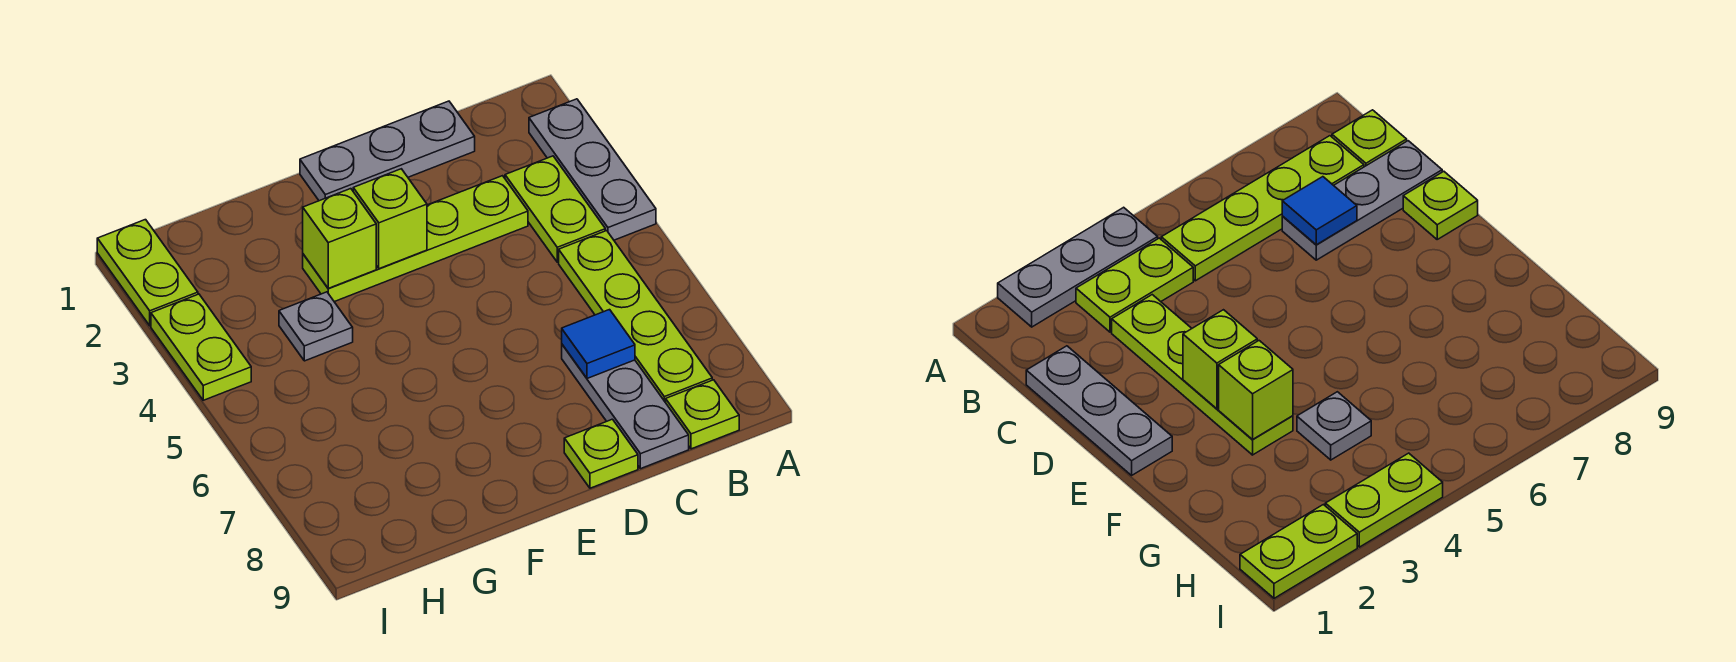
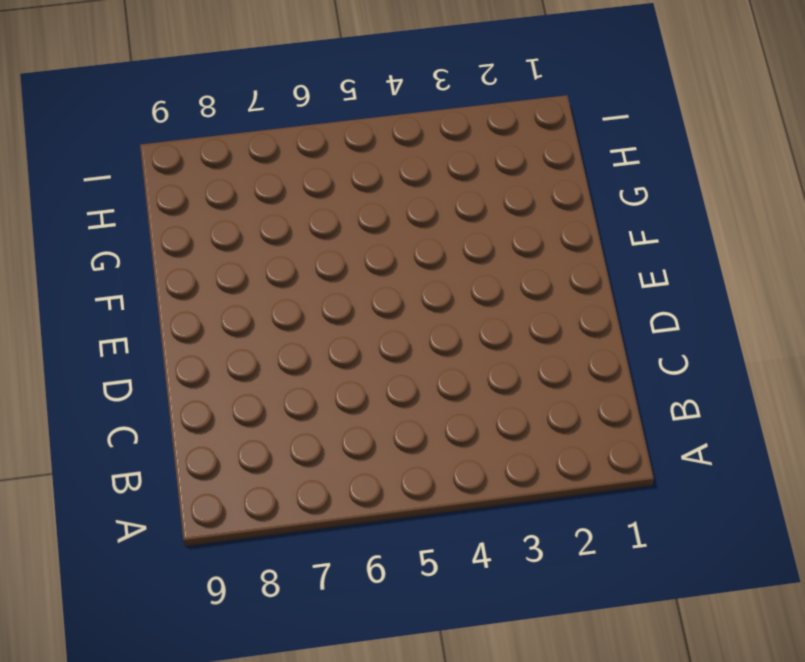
none -> grey 1x3 plate [529,99,656,240]
none -> lime 1x2 plate [505,156,605,262]
none -> lime 1x4 plate [559,231,712,403]

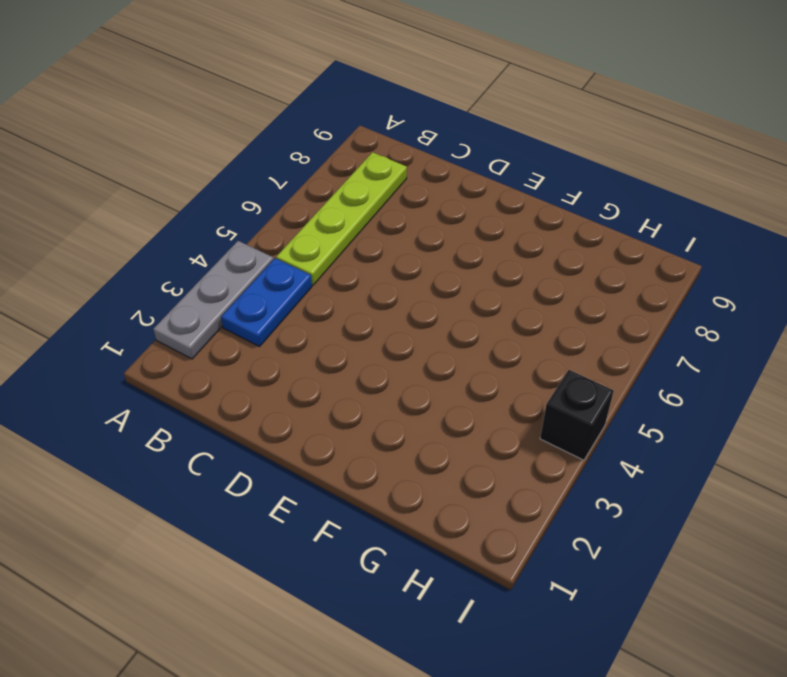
blue 1x2 plate [221,258,312,346] -> lime 1x2 plate [505,156,605,262]
black 1x1 brick [540,370,614,460] -> lime 1x2 plate [151,294,251,400]
none -> lime 1x1 plate [666,380,739,449]
none -> grey 1x3 plate [300,101,475,201]
none -> lime 1x4 plate [303,176,528,302]

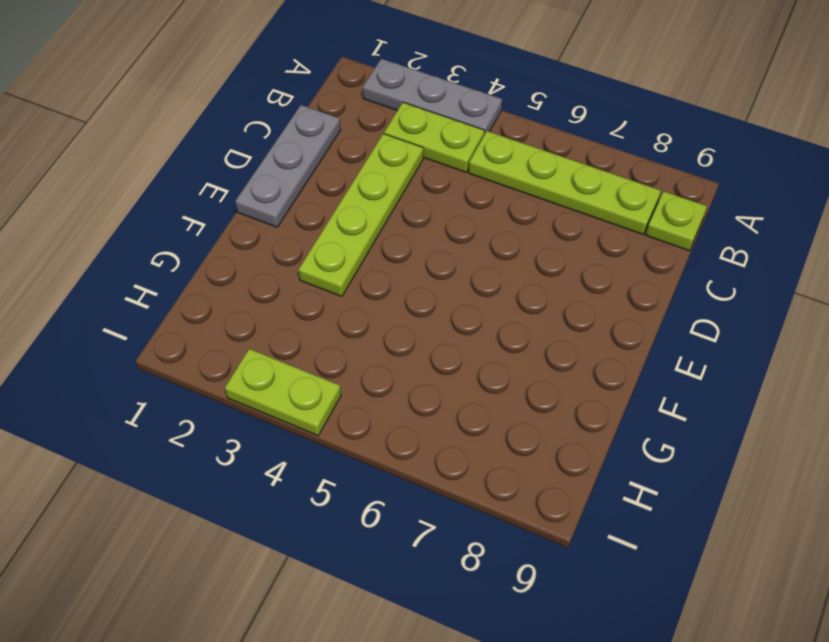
none -> grey 1x3 plate [562,345,689,469]
none -> lime 1x1 plate [564,419,638,488]
none -> grey 1x1 plate [279,292,353,361]

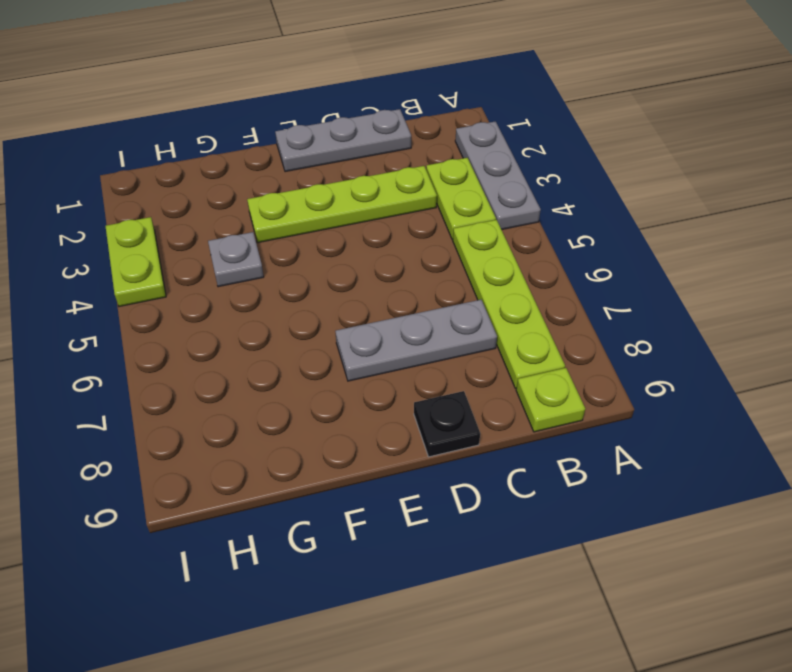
grey 1x3 plate [335,300,497,381] -> grey 1x3 plate turned to [562,345,689,469]
black 1x1 plate [414,391,480,457] -> lime 1x1 plate [564,419,638,488]
none -> lime 1x2 plate [97,220,198,326]
none -> blue 1x1 tile [562,310,635,378]
none -> lime 1x1 brick [353,169,427,269]

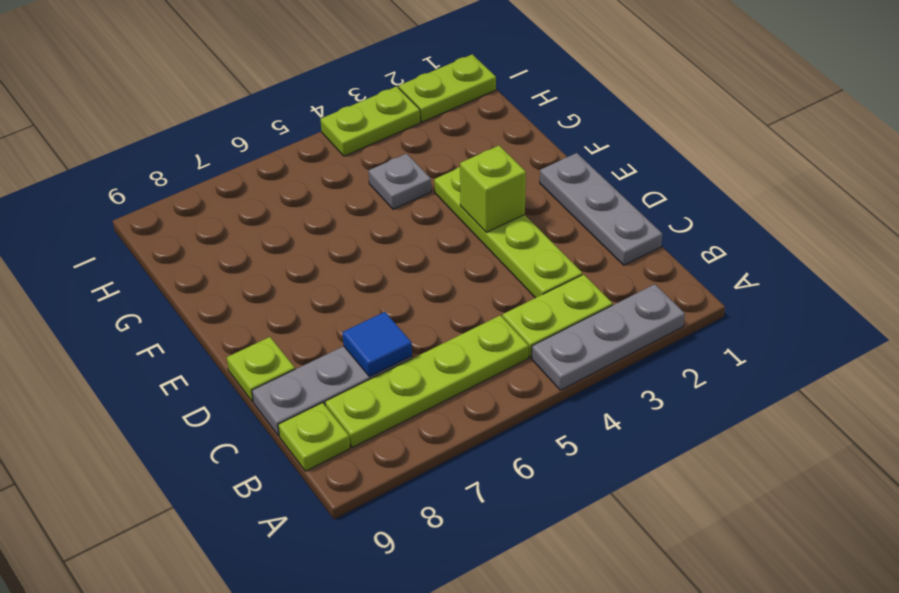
none -> lime 1x1 brick [303,189,376,288]

